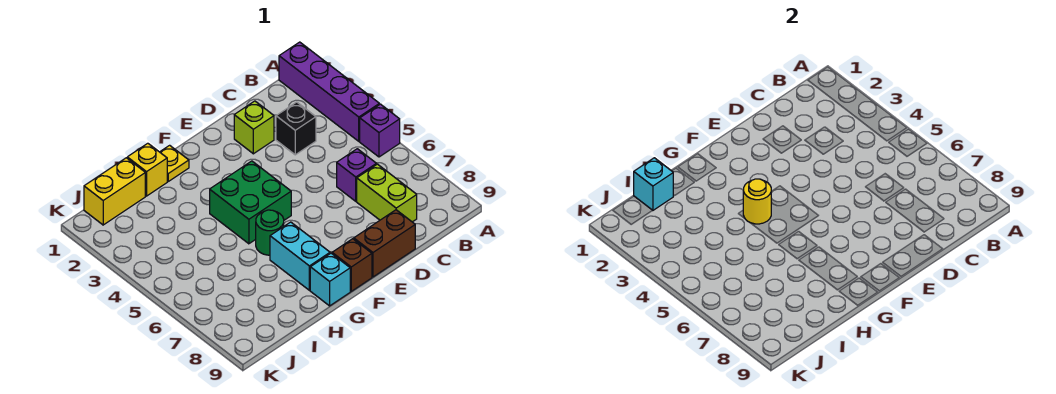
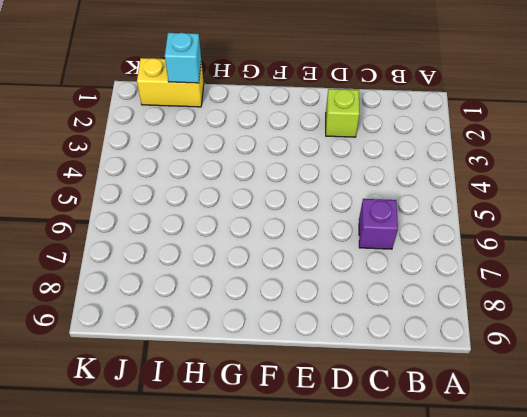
none -> purple 1x4 brick [279,42,379,141]
none -> purple 1x1 brick [360,104,400,157]
none -> black 1x1 brick [276,102,316,155]

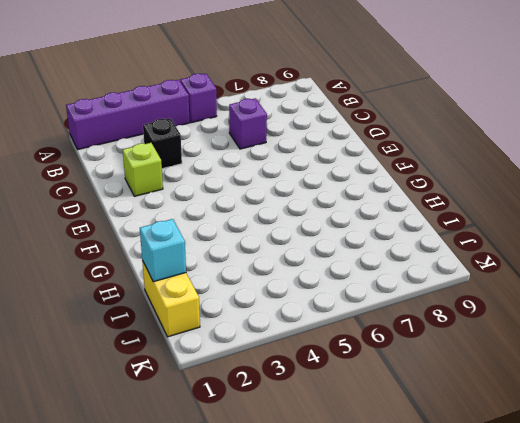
none -> lime 1x2 brick [357,164,417,222]
none -> brown 1x2 brick [354,210,415,277]
none -> green 2x2 brick [210,161,291,244]

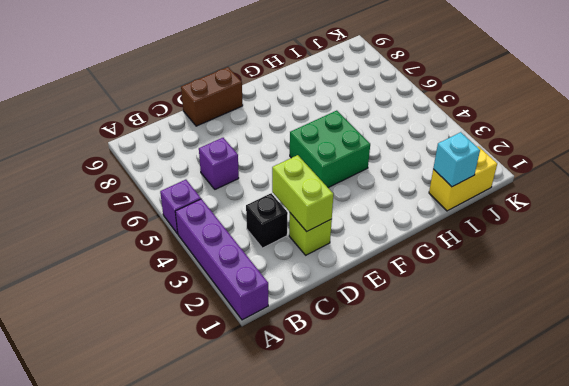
lime 1x2 brick [272,155,333,232] -> lime 1x2 brick moved to [357,164,417,222]
none -> brown 1x1 brick [332,239,372,291]
none -> yellow 1x1 plate [160,145,189,181]
none -> green 1x1 round brick [256,210,284,255]

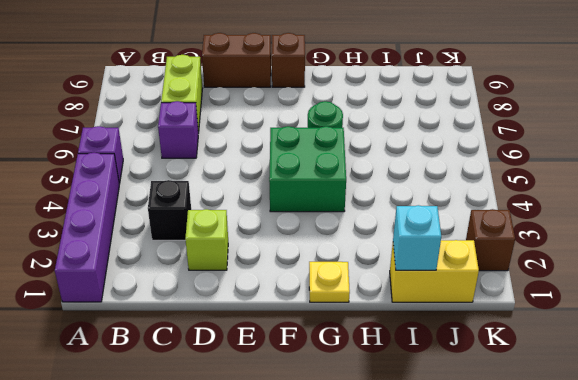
brown 1x1 brick [466,209,515,271] -> none
none -> cyan 1x2 brick [270,222,330,290]
none -> cyan 1x1 brick [310,253,350,306]
none -> yellow 1x1 brick [127,143,167,196]

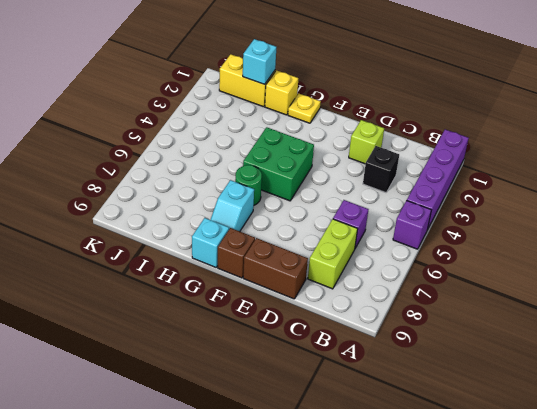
cyan 1x2 slope [211,180,254,231] -> cyan 1x2 brick [270,222,330,290]
none -> yellow 1x1 round brick [743,179,771,224]

